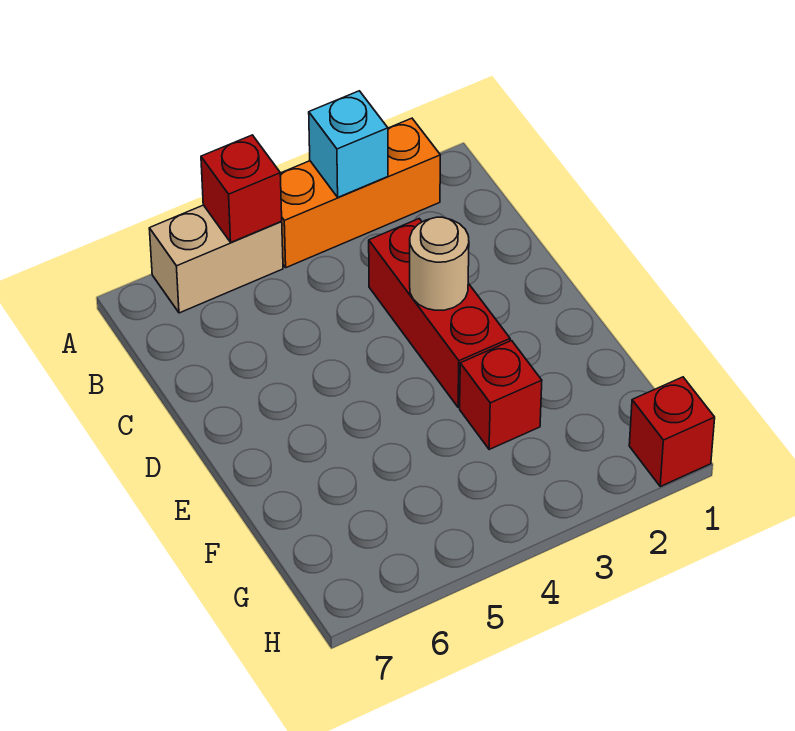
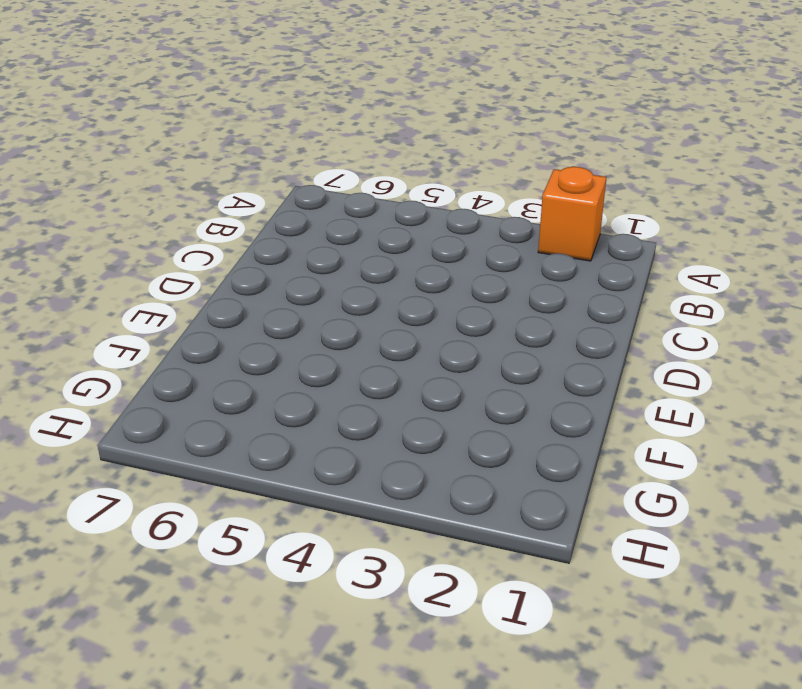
orange 1x1 brick [538,167,606,261] -> orange 1x3 brick [280,118,440,268]
none -> tan 1x2 brick [149,205,283,313]
none -> red 1x3 brick [369,219,510,407]

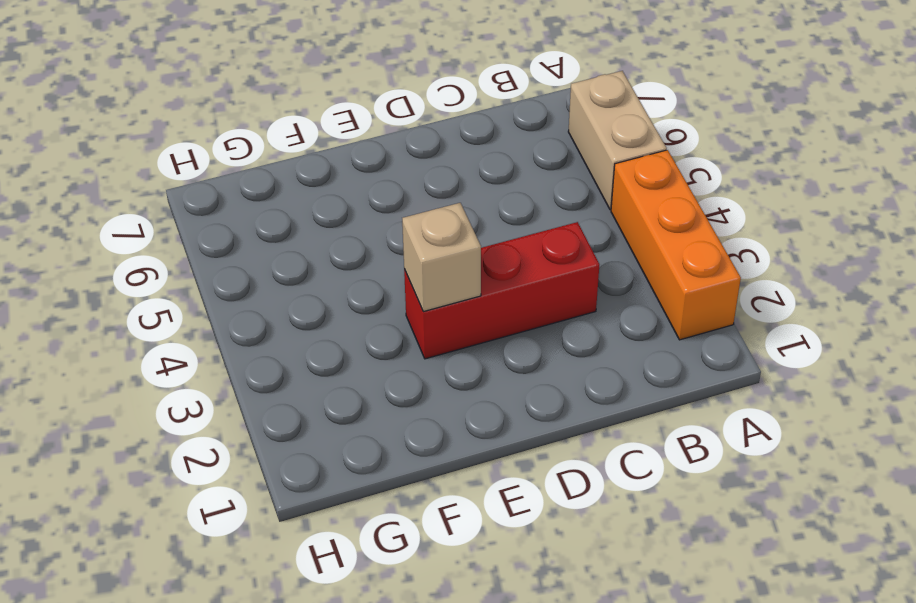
tan 1x1 brick [402,203,481,312] -> none
none -> red 1x1 brick [460,341,542,450]
none -> red 1x1 brick [629,377,715,486]

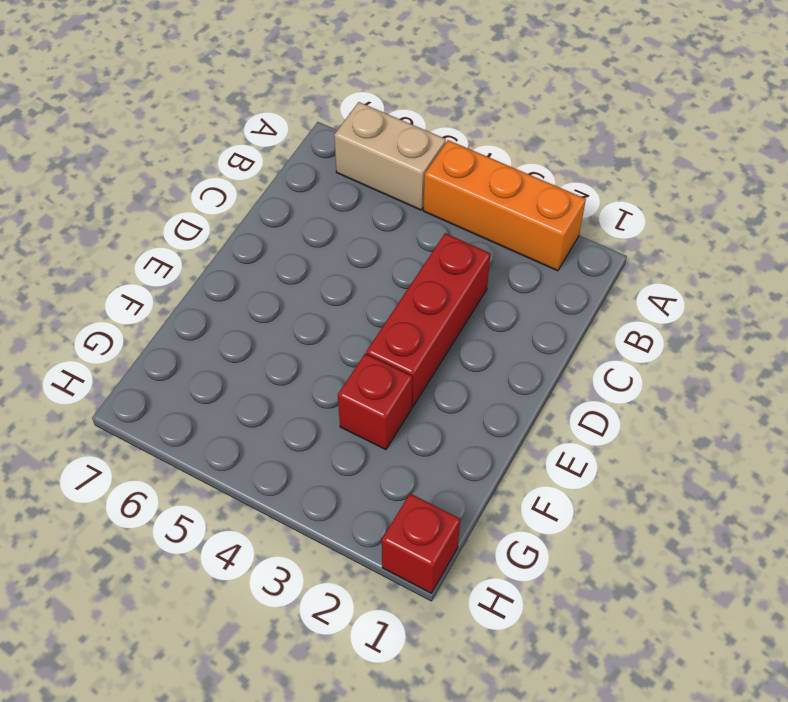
none -> cyan 1x1 brick [309,91,388,197]
none -> red 1x1 brick [201,135,282,242]

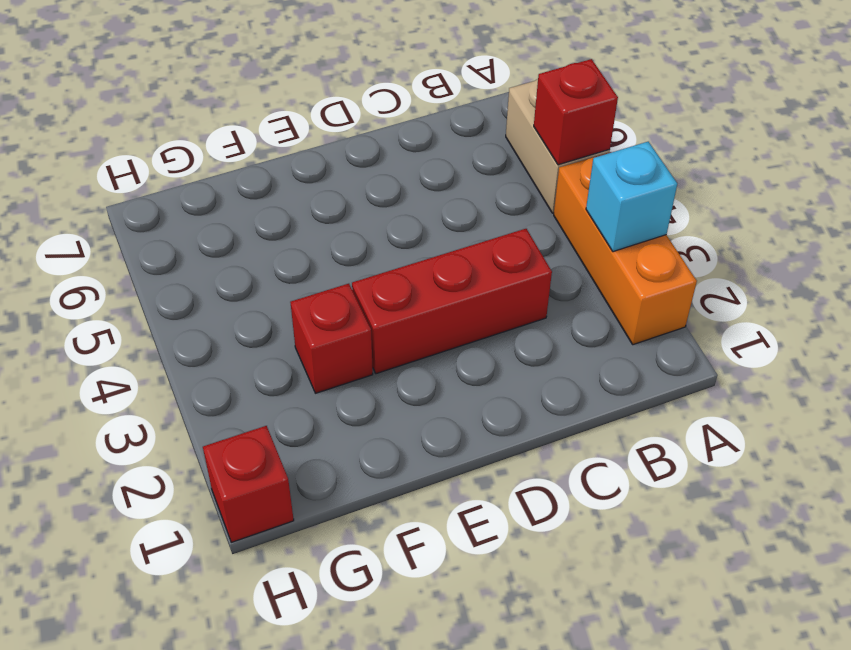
none -> tan 1x1 round brick [410,217,469,310]

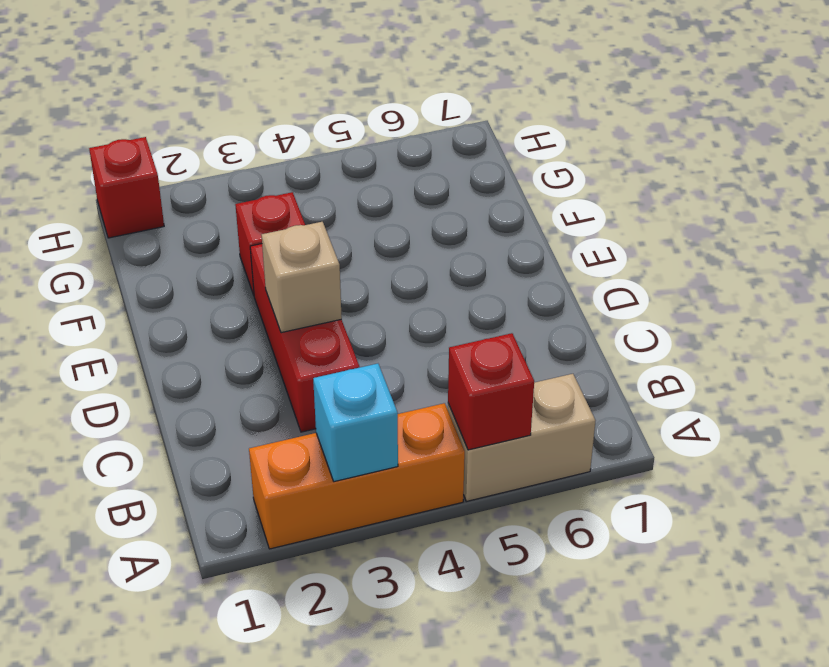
tan 1x1 brick [262,222,342,333] -> tan 1x1 round brick [410,217,469,310]

